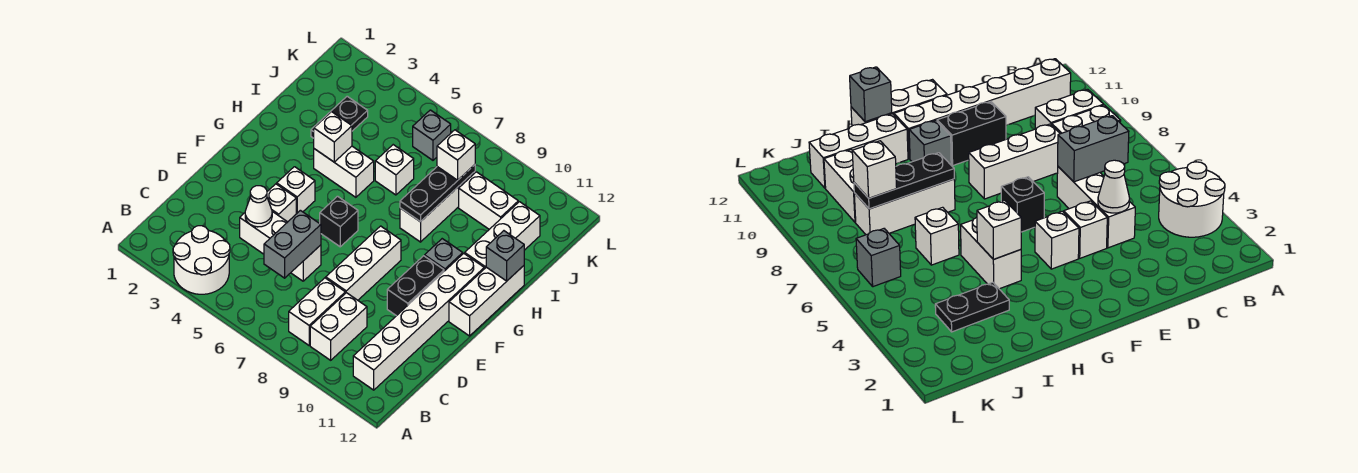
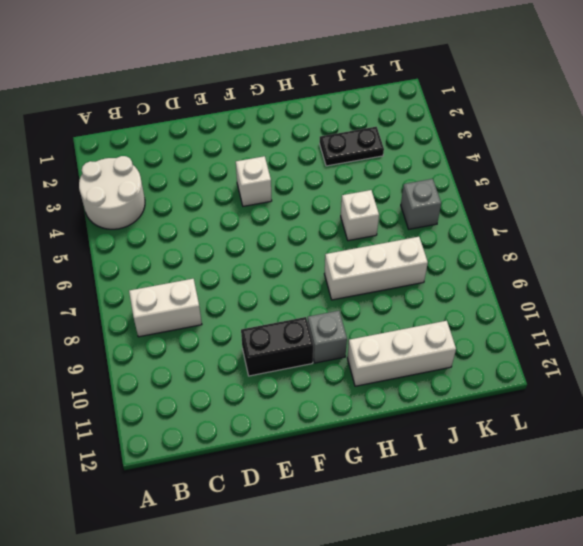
none -> white 1x2 brick [310,293,367,360]
none -> white 1x6 brick [353,253,484,390]
none -> white 1x3 brick [240,211,321,281]

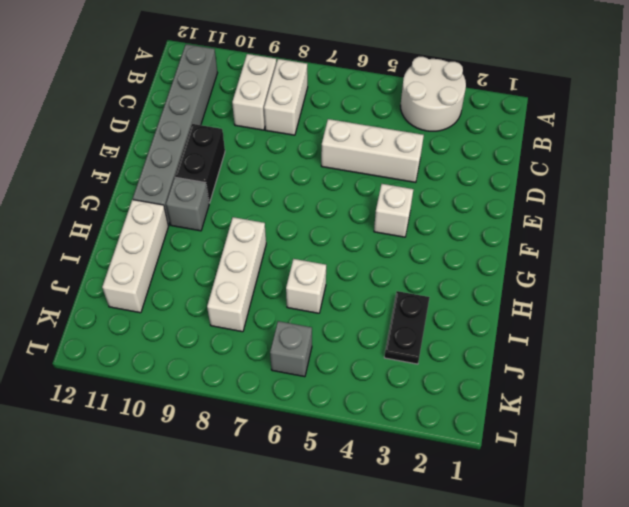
grey 1x6 brick [133,44,217,225] -> white 1x6 brick [353,253,484,390]
none -> white 1x3 brick [326,226,401,300]
none -> white 1x1 brick [267,184,296,222]
none -> black 1x1 brick [320,196,358,247]

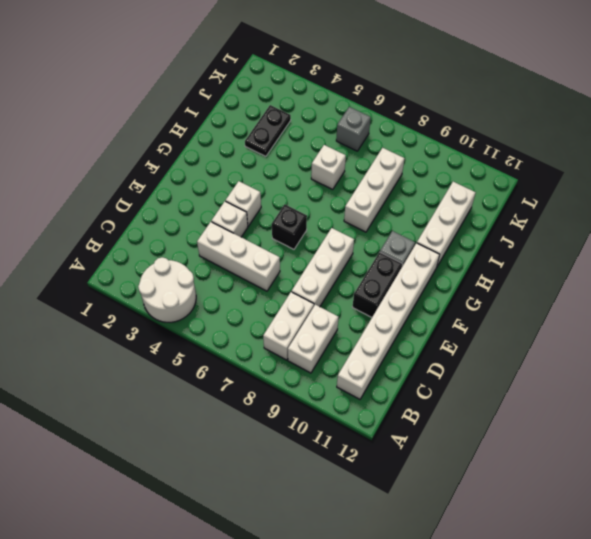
none -> white 1x3 brick [449,266,524,336]
none -> white 1x2 brick [314,146,374,197]
none -> white 1x2 brick [459,172,518,229]

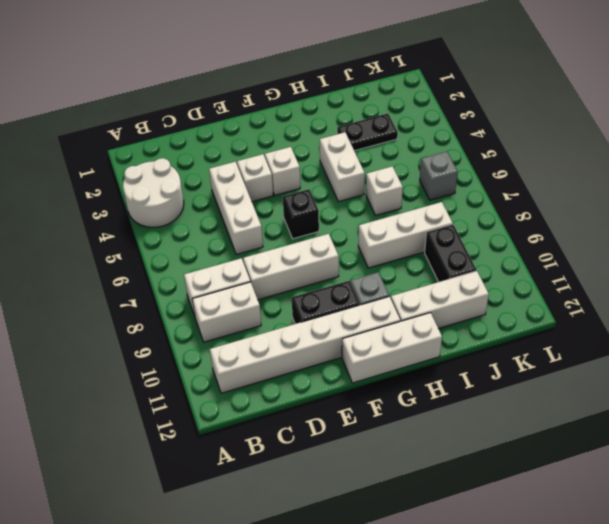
black 1x2 brick [425,224,476,282] -> white 1x2 brick [459,172,518,229]
none -> grey 1x2 brick [264,210,321,278]
none -> white 1x1 cone [245,186,272,227]
none -> white 1x1 brick [314,112,352,162]

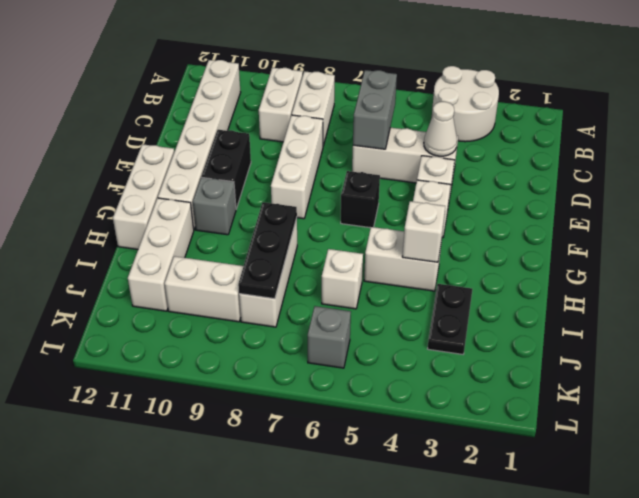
none -> grey 1x1 brick [486,231,524,281]
none -> white 1x1 brick [437,130,475,180]

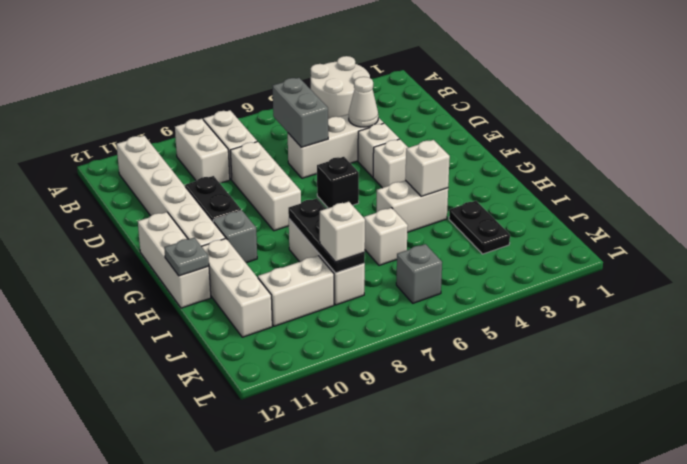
grey 1x1 plate [164,238,209,276] -> grey 1x1 brick [486,231,524,281]

